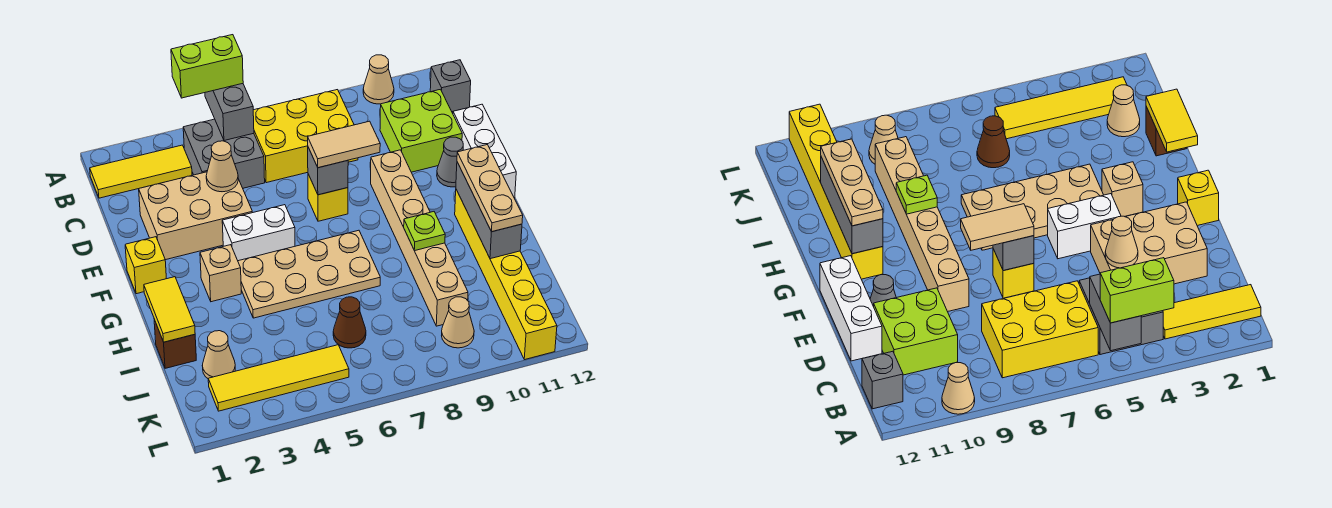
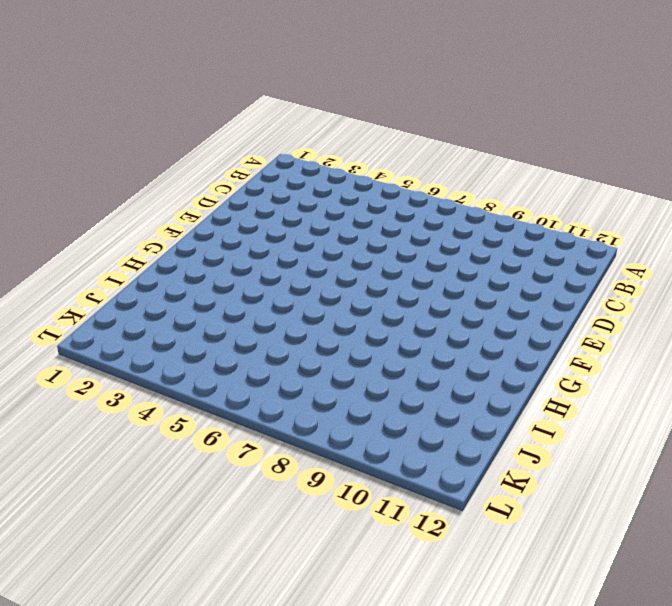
none -> tan 1x1 cone [363,55,394,104]
none -> yellow 1x3 tile [90,145,192,198]
none -> grey 2x2 brick [183,119,265,188]
none -> yellow 2x3 brick [253,90,358,183]

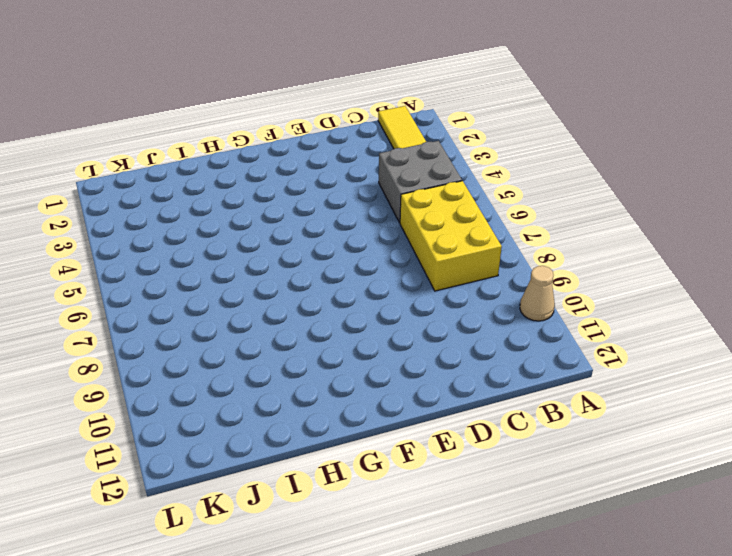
none -> grey 1x1 brick [430,60,471,112]
none -> lime 2x2 brick [380,89,462,172]
none -> tan 2x3 brick [139,172,253,260]
none -> white 1x3 brick [453,104,516,198]

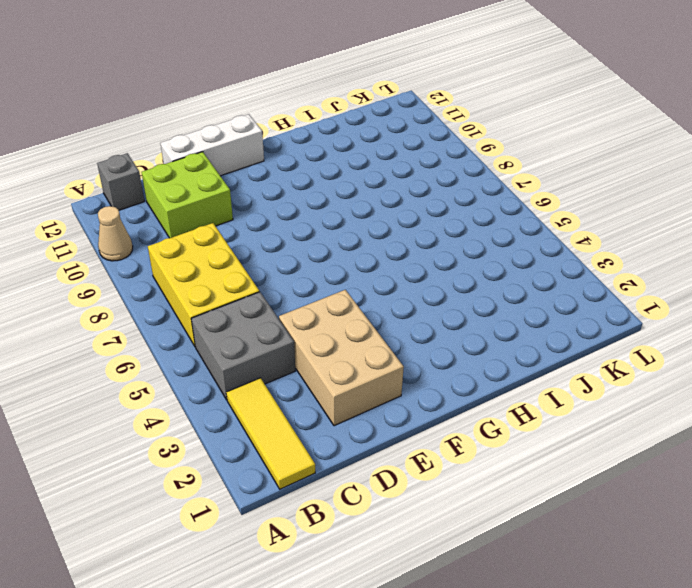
none -> yellow 1x1 brick [308,174,348,221]
none -> tan 1x6 brick [371,150,468,326]
none -> grey 1x1 cone [437,137,463,187]
none -> yellow 1x1 brick [125,237,166,294]

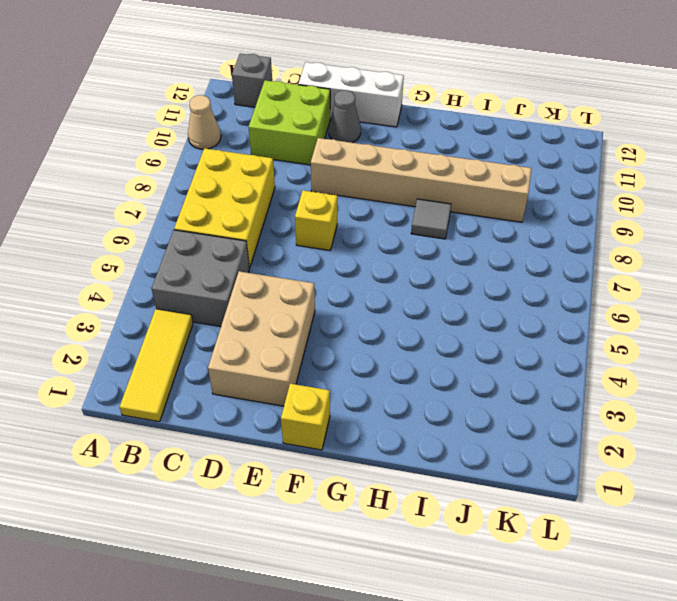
grey 1x1 tile [411,199,451,239] -> none
none -> white 1x2 brick [222,205,295,261]
none -> tan 1x1 brick [200,245,241,302]
none -> tan 2x4 plate [238,230,380,318]
none -> yellow 1x6 brick [455,190,557,360]

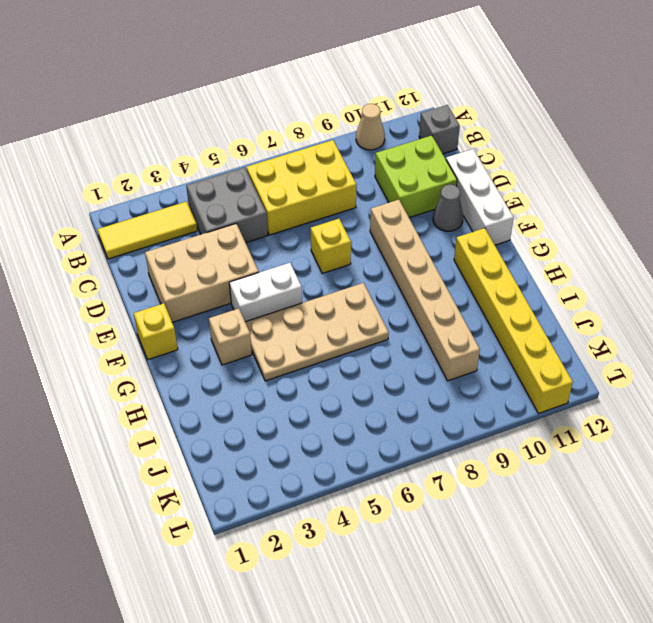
none -> brown 1x1 brick [154,320,196,368]
none -> tan 1x1 cone [202,331,235,379]
none -> brown 1x1 cone [333,297,366,348]
none -> yellow 1x4 tile [208,345,349,411]

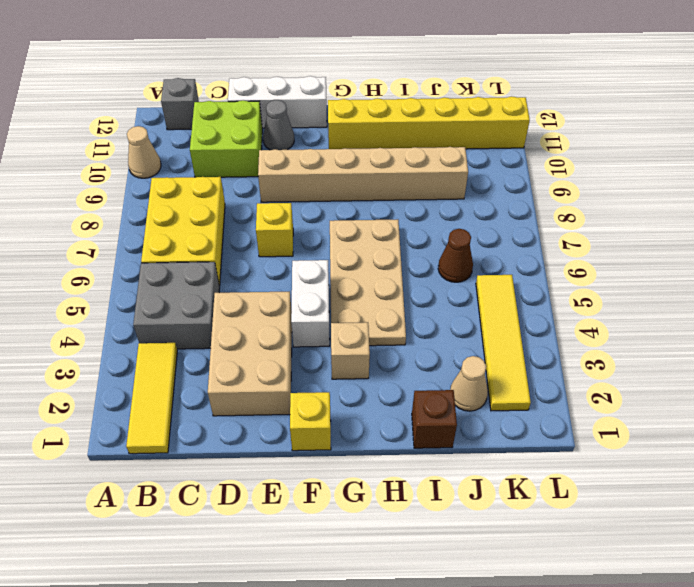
none -> tan 1x1 cone [442,297,474,348]
none -> grey 1x2 brick [205,84,254,141]
none -> tan 1x1 cone [206,141,238,192]
none -> grey 1x1 brick [308,148,348,195]

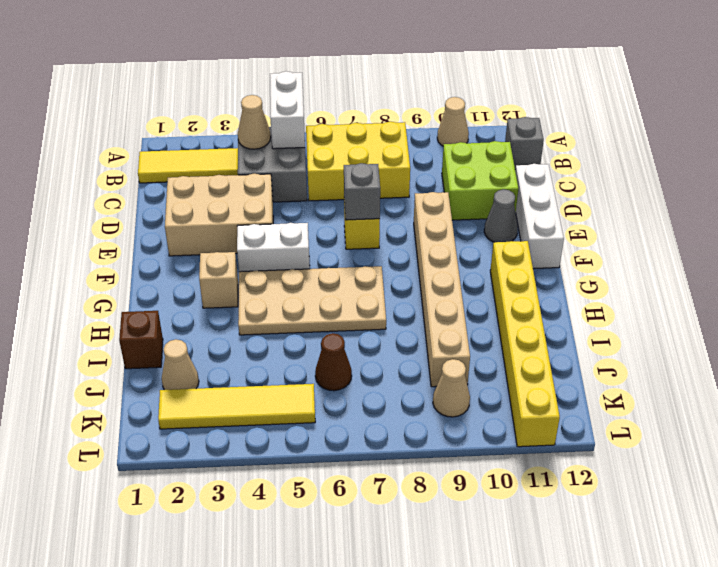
white 1x2 brick [270,71,305,149] -> grey 1x2 brick [205,84,254,141]
tan 1x1 cone [238,95,271,149] -> tan 1x1 cone moved to [206,141,238,192]
none -> yellow 1x1 brick [125,237,166,294]
none -> grey 1x3 brick [456,162,522,259]
none -> yellow 1x2 tile [144,277,195,342]
none -> lime 1x1 plate [404,212,445,251]

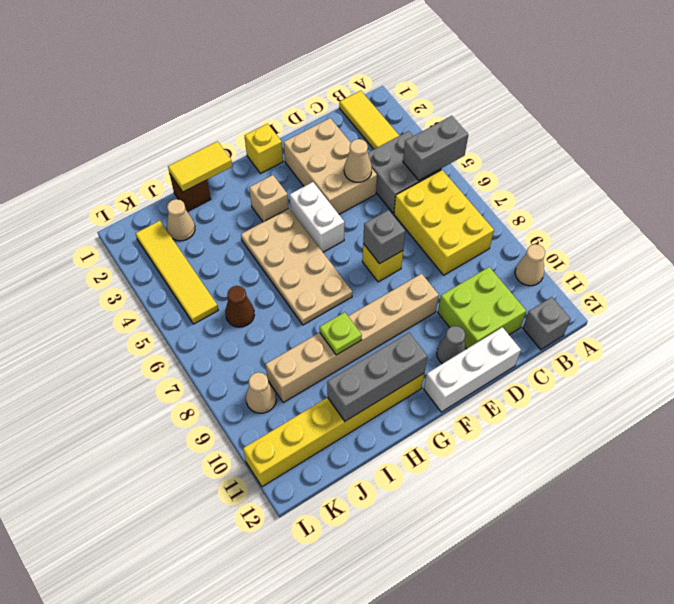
none -> lime 1x2 brick [171,35,243,98]
none -> tan 1x2 tile [308,121,380,168]
none -> tan 1x3 plate [457,145,523,232]

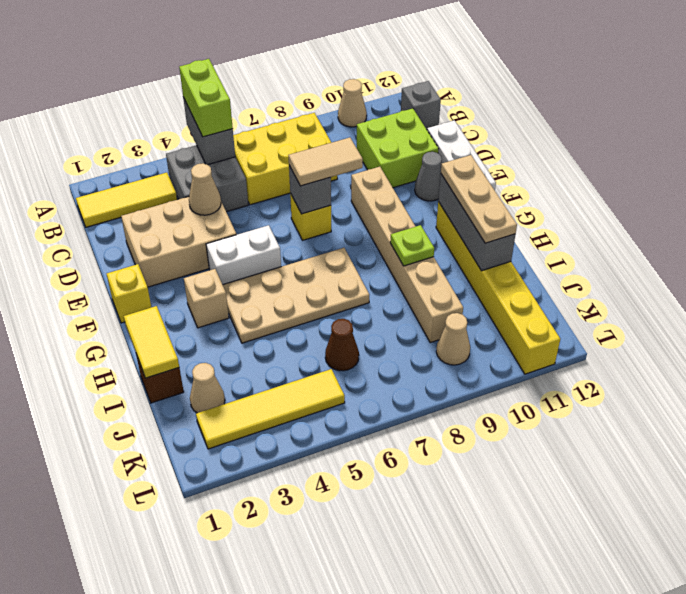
lime 1x2 brick [179,59,233,137] -> lime 1x2 brick turned to [171,35,243,98]

